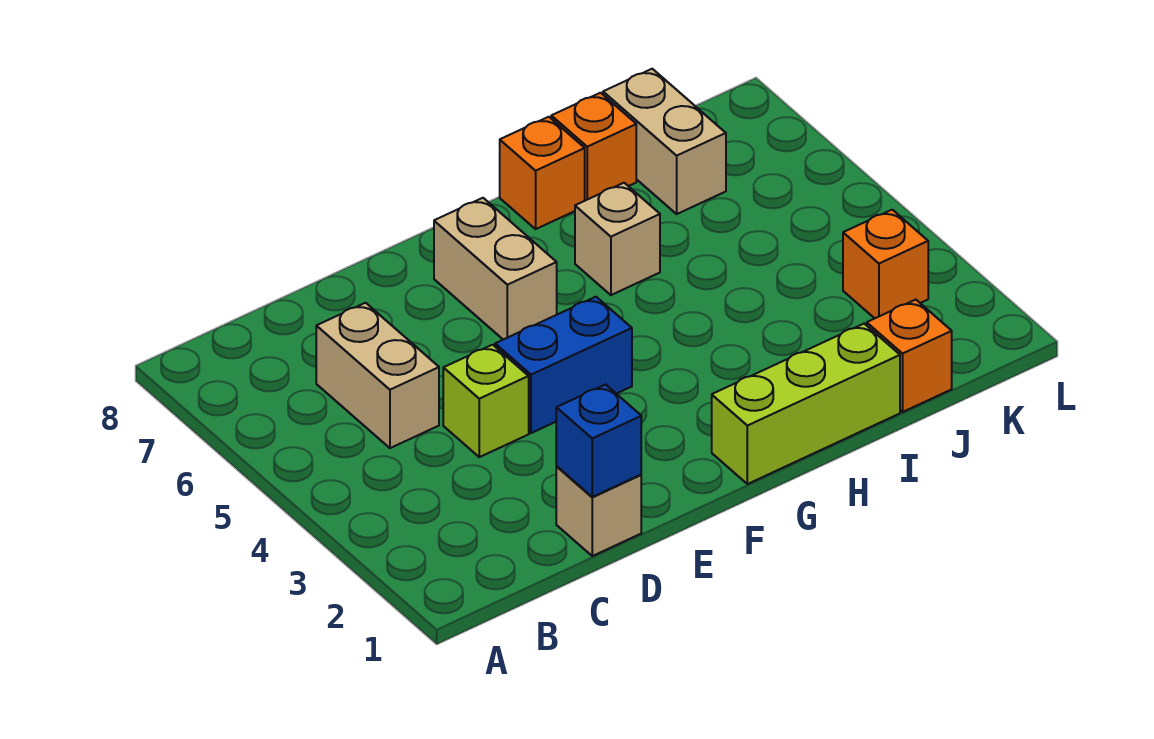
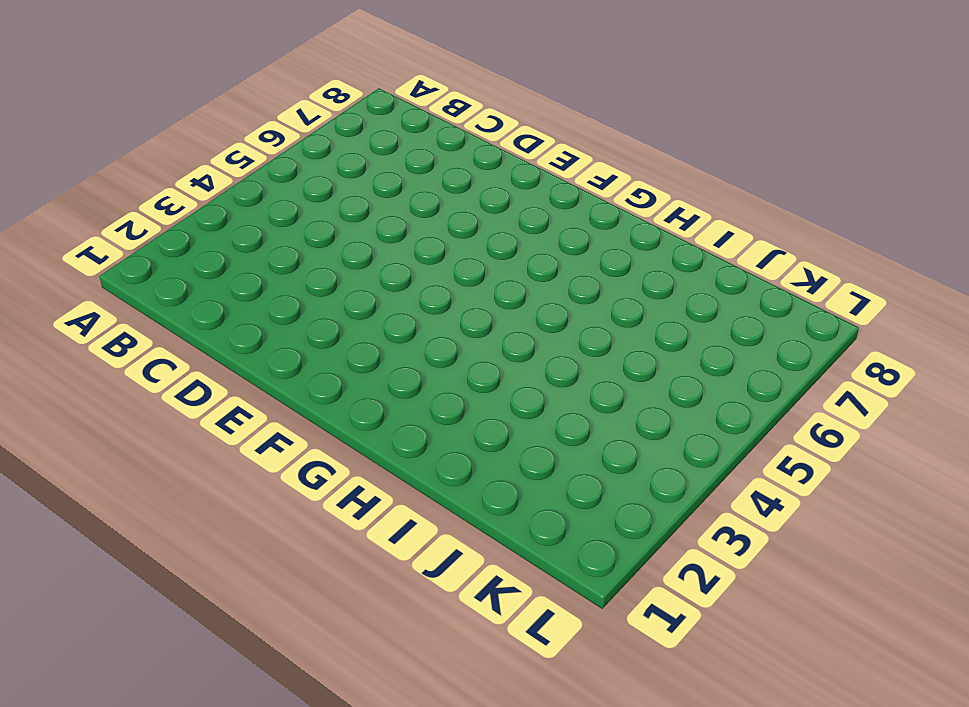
none -> tan 1x2 brick [316,303,439,448]
none -> tan 1x1 brick [556,467,641,556]
none -> lime 1x1 brick [443,345,529,457]

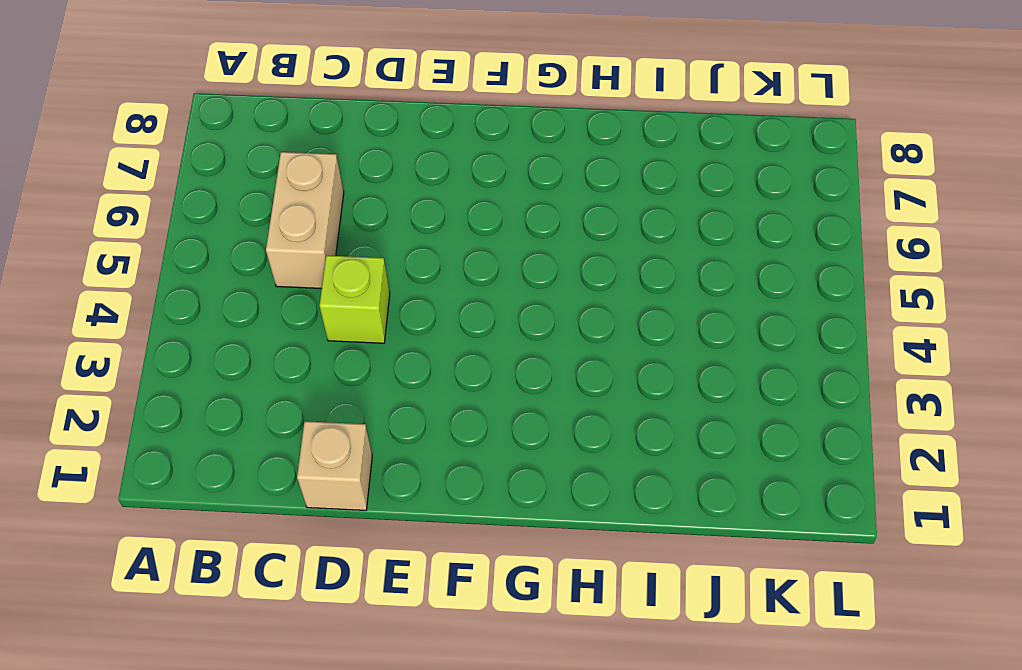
none -> blue 1x2 brick [495,297,632,433]
none -> tan 1x2 brick [434,198,557,340]
none -> lime 1x3 brick [712,324,900,484]

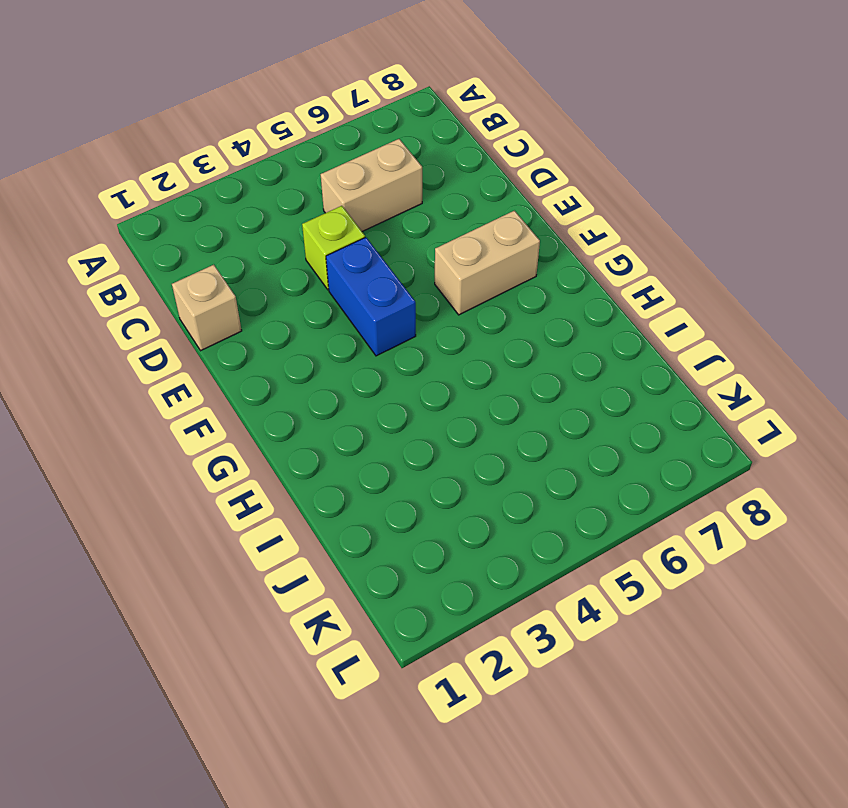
none -> lime 1x3 brick [712,324,900,484]
none -> tan 1x1 brick [575,183,660,295]
none -> orange 1x1 brick [500,117,585,229]

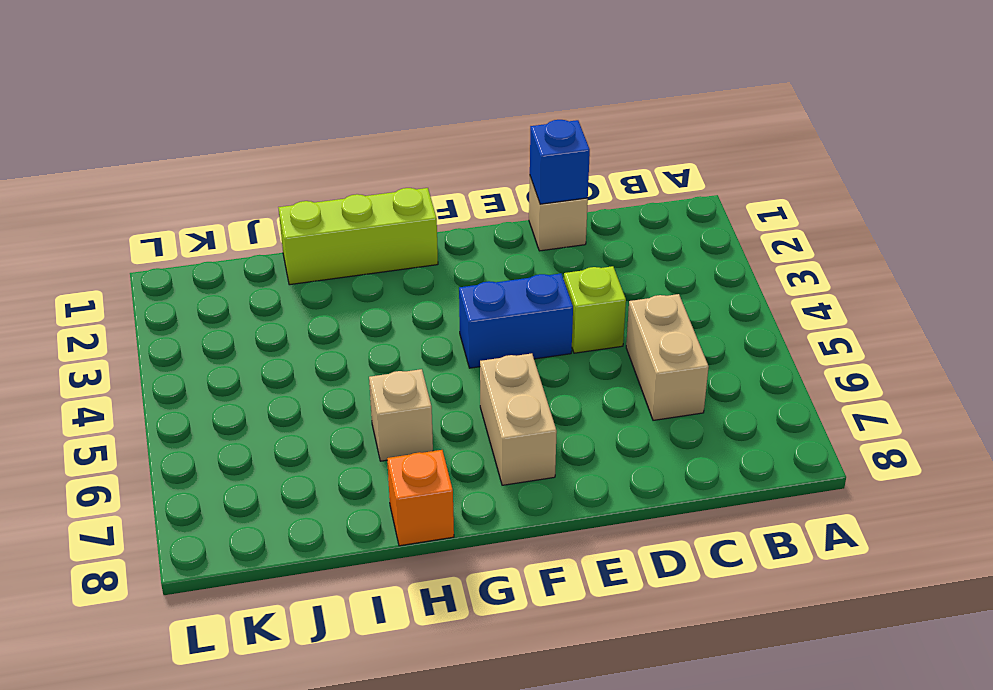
none -> orange 1x1 brick [551,93,636,201]
none -> orange 1x1 brick [867,300,952,412]
none -> tan 1x2 brick [603,69,726,214]

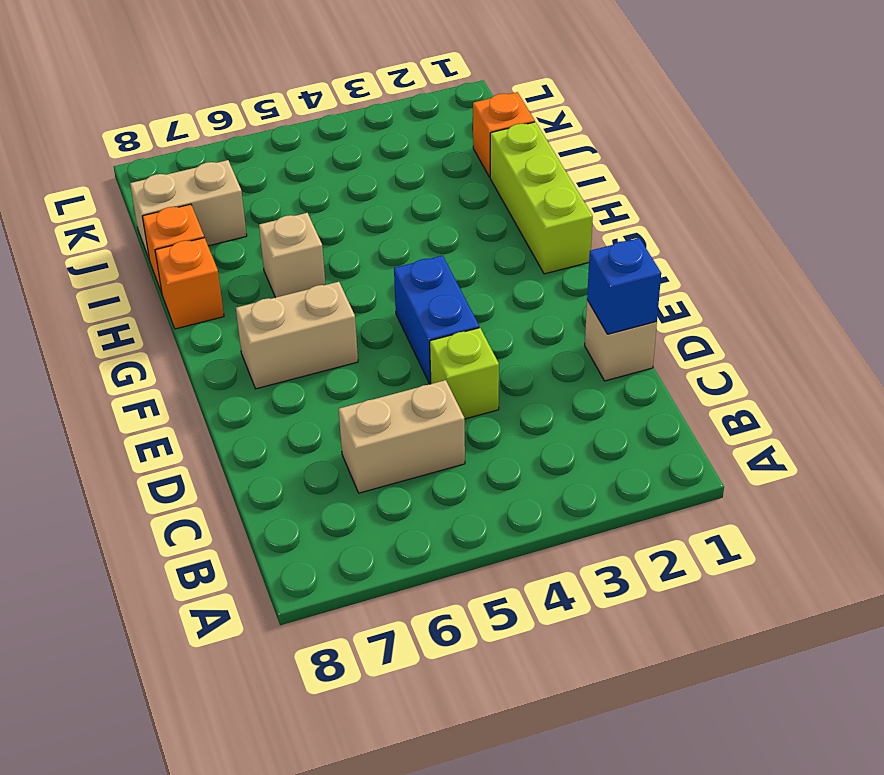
none -> orange 1x1 brick [843,210,928,318]

